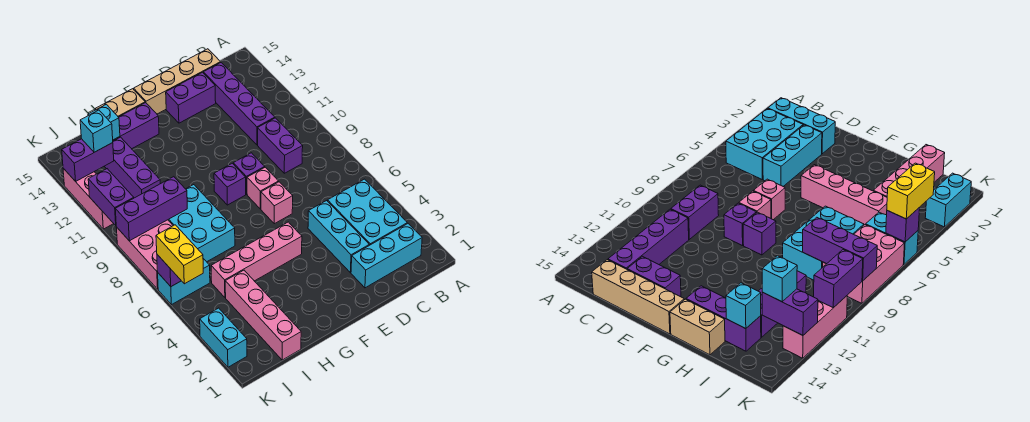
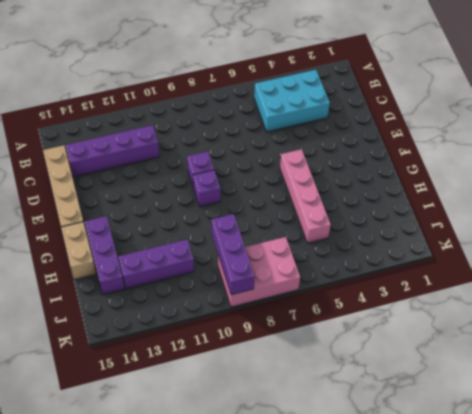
none -> cyan 1x3 brick [351,224,422,288]
none -> purple 1x2 brick [258,118,303,173]
none -> cyan 1x3 brick [308,201,369,273]

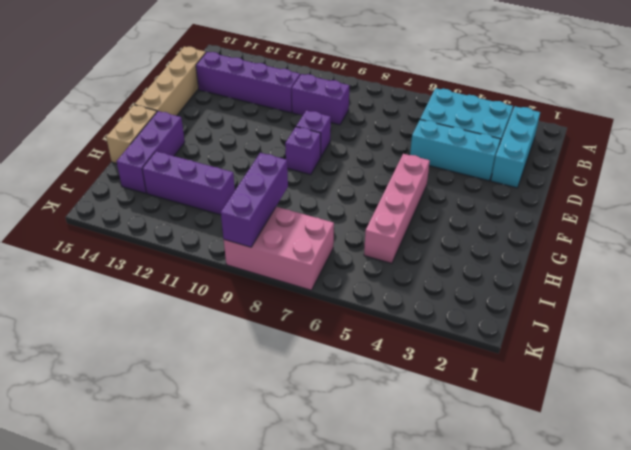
none -> purple 1x2 brick [166,72,216,123]
none -> pink 1x1 brick [261,182,293,224]
none -> pink 1x1 brick [247,167,279,209]

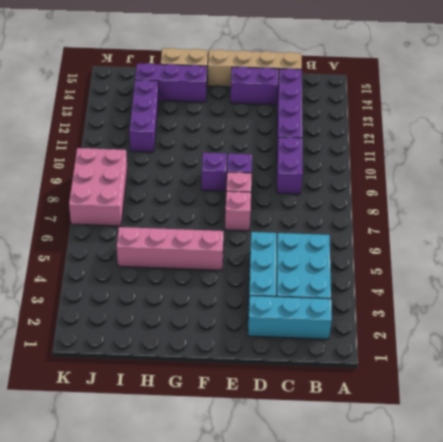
none -> cyan 2x3 brick [168,185,235,262]
none -> pink 1x4 brick [225,270,301,360]
none -> cyan 1x2 brick [158,259,210,305]

